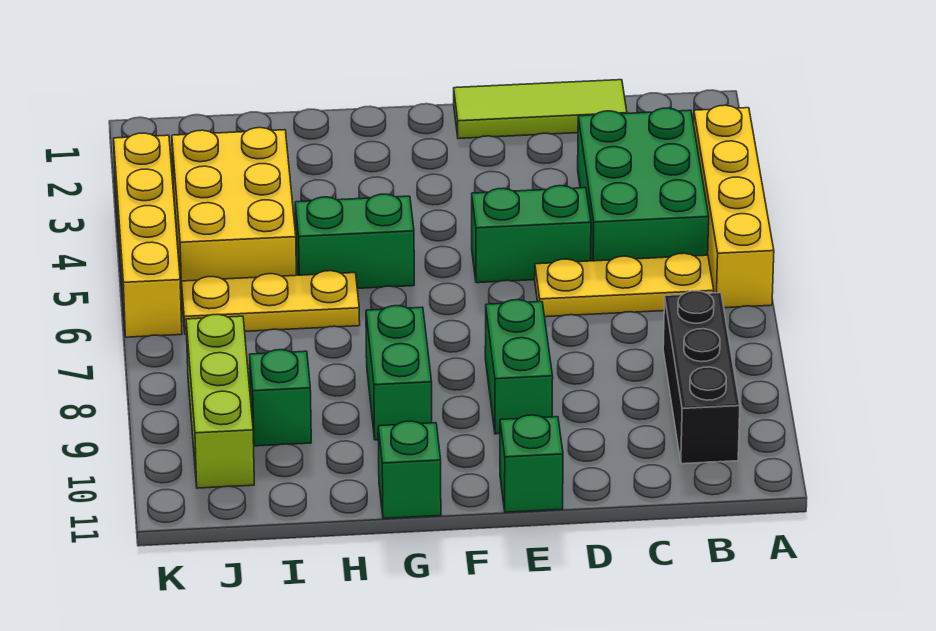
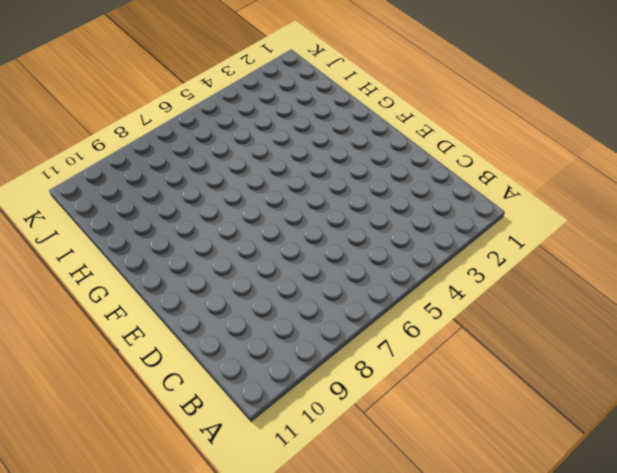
none -> yellow 1x4 brick [694,105,774,308]
none -> green 2x3 brick [578,108,709,261]
none -> yellow 1x3 plate [535,253,714,317]

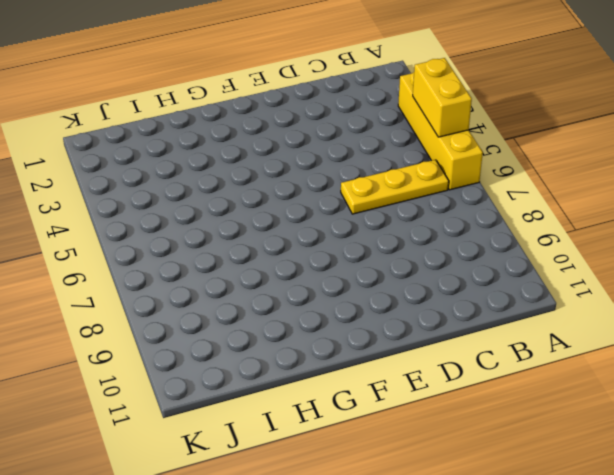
yellow 1x2 brick [413,58,472,137] -> none
none -> green 2x3 brick [578,108,709,261]
none -> black 1x3 brick [663,291,740,464]
none -> lime 1x3 tile [454,80,627,138]

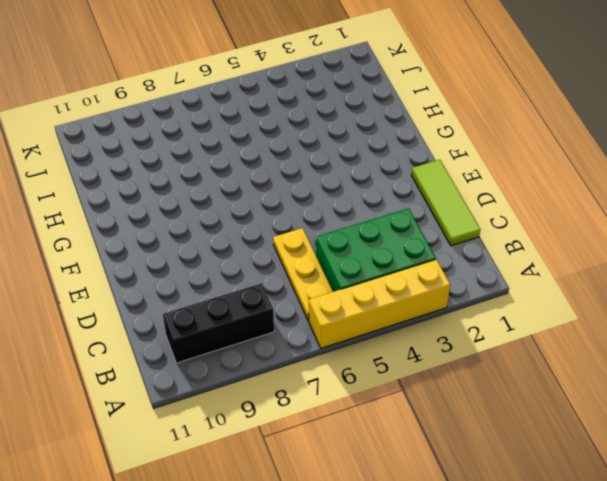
none -> green 1x2 brick [472,186,591,283]
none -> green 1x2 brick [485,300,553,434]
none -> green 1x1 brick [500,415,563,512]

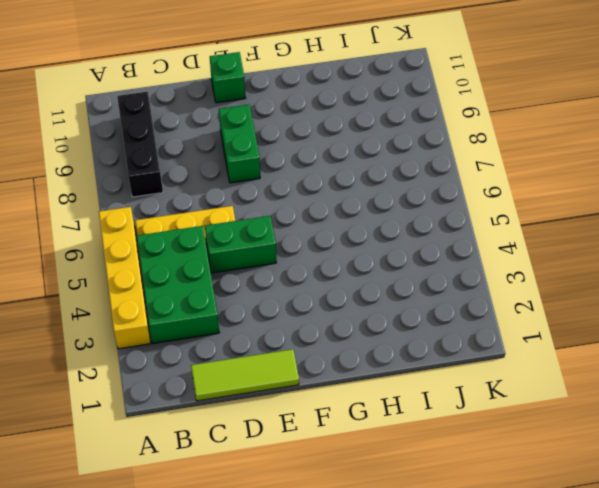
none -> green 1x2 brick [295,194,414,288]
none -> green 1x2 brick [366,306,432,440]
none -> green 1x1 brick [378,421,441,519]

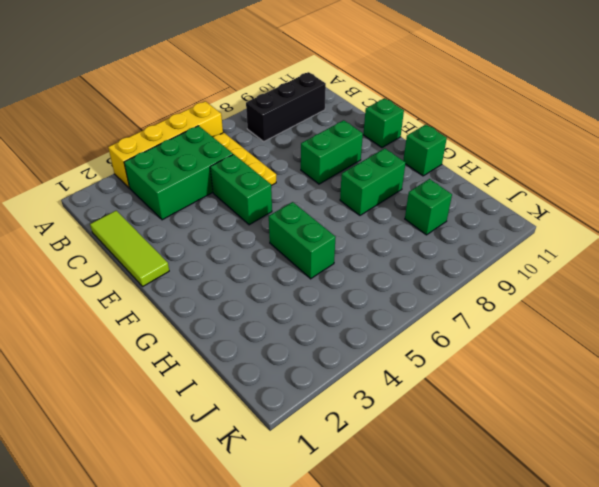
none -> yellow 1x3 plate [181,271,360,334]
none -> yellow 2x3 brick [172,128,297,292]
none -> lime 1x3 brick [186,314,254,488]

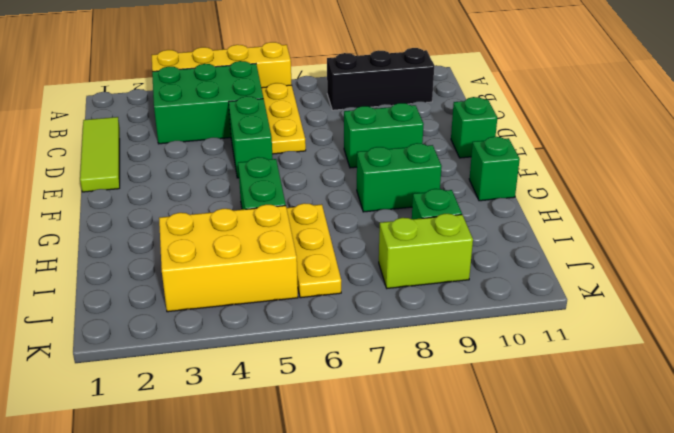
lime 1x2 brick [379,214,473,288] -> lime 1x3 brick [186,314,254,488]
none -> yellow 1x4 brick [114,133,182,337]

